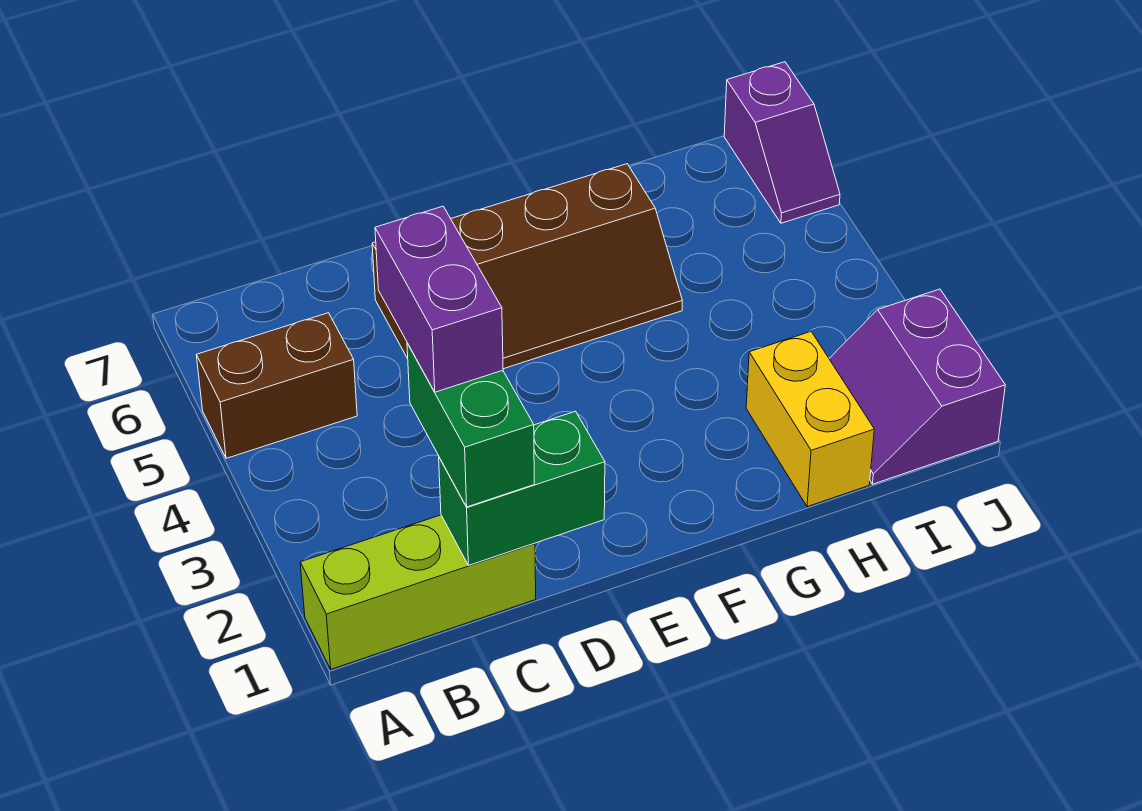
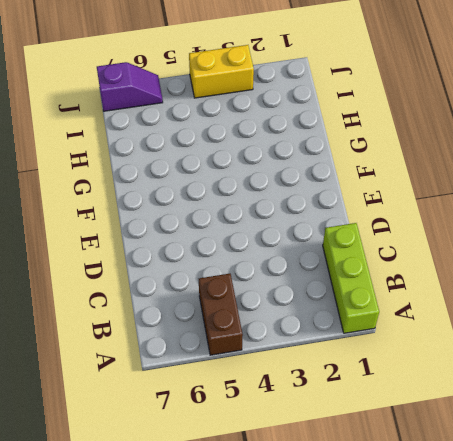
yellow 1x2 brick [189,45,254,98] -> yellow 1x2 brick moved to [746,332,874,507]
none -> brown 2x4 slope [372,164,682,369]
none -> purple 2x2 slope [829,289,1005,484]

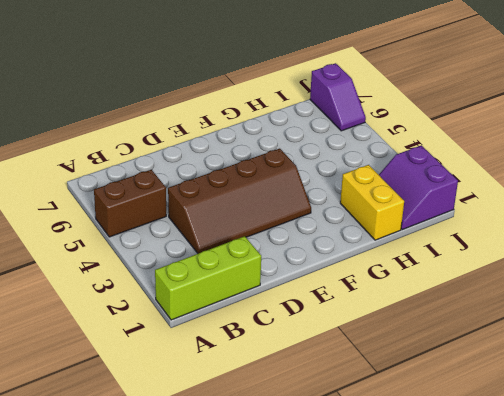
brown 2x4 slope [168,149,311,254] -> brown 2x4 slope moved to [372,164,682,369]
none -> green 1x2 brick [439,411,605,565]
none -> green 1x2 brick [407,343,534,507]

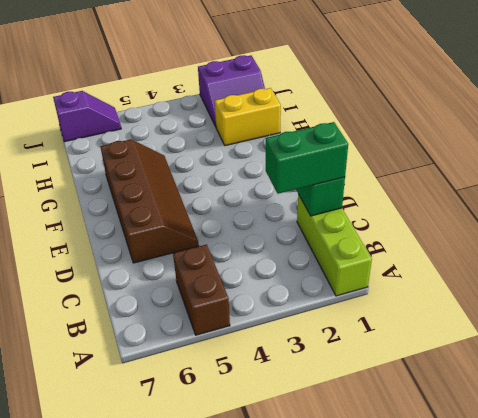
none -> purple 1x2 brick [375,206,503,392]

